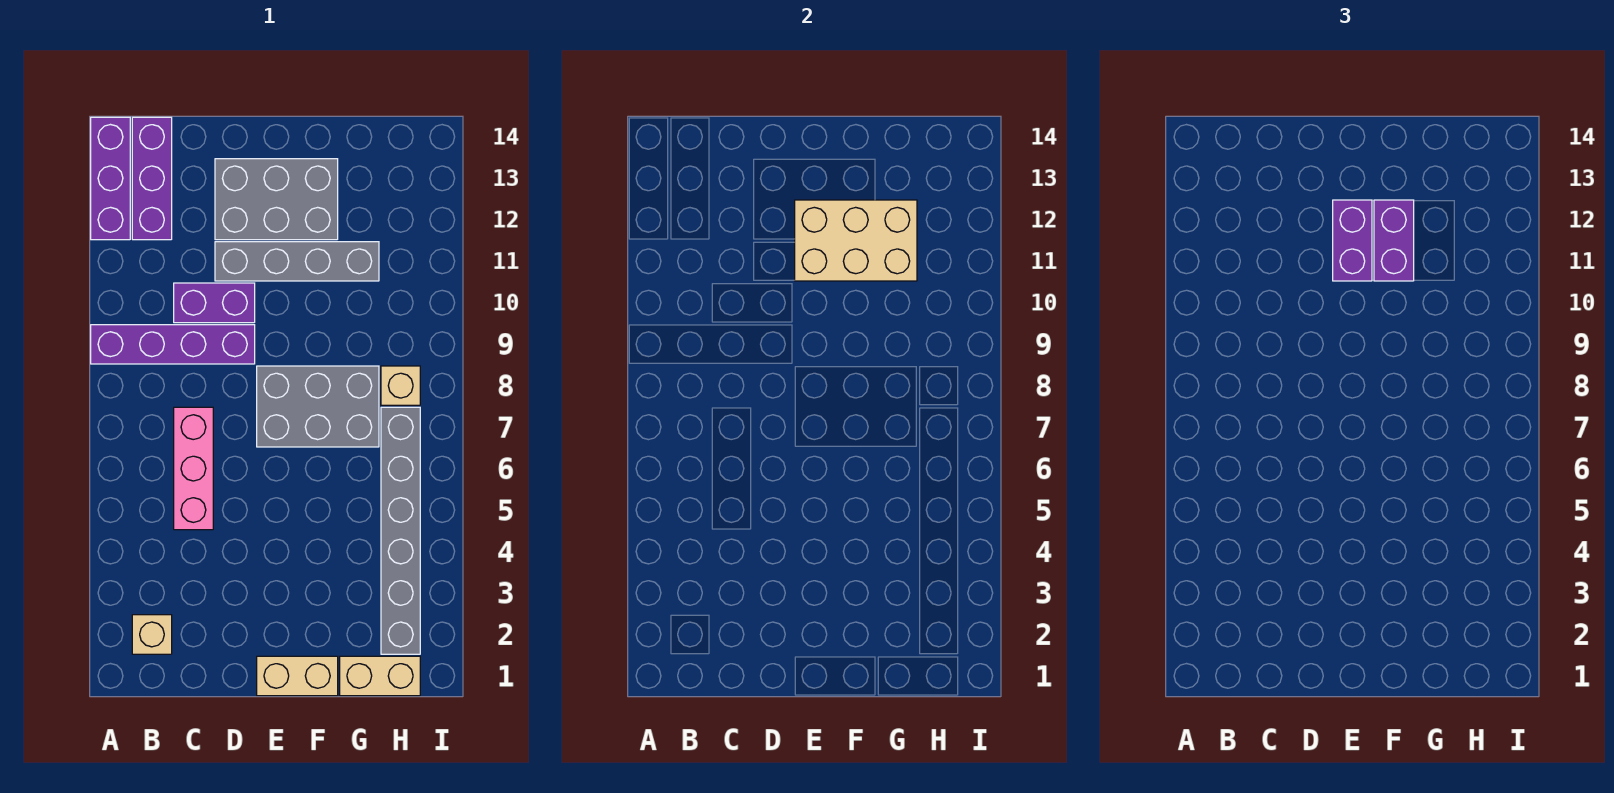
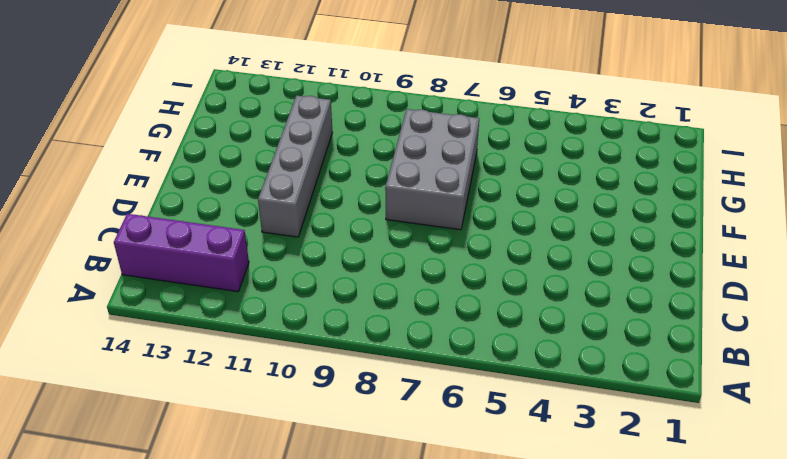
none -> purple 1x4 brick [91,325,255,364]
none -> purple 1x3 brick [91,117,130,240]
none -> tan 1x1 brick [132,615,172,654]

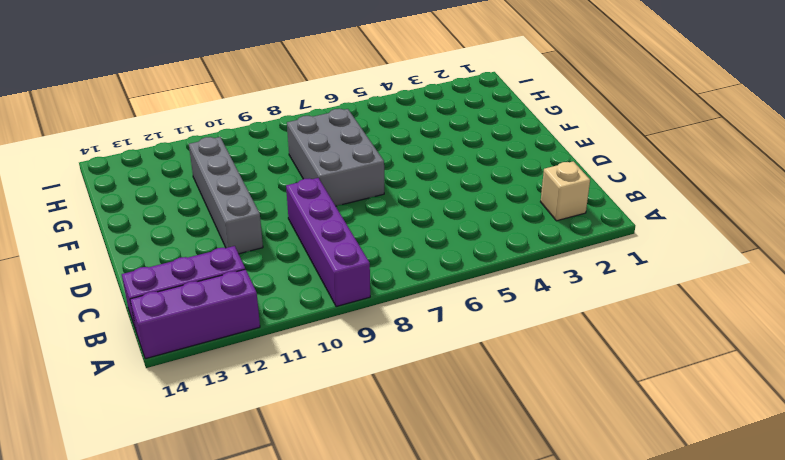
none -> pink 1x3 brick [174,407,213,530]
none -> purple 1x2 brick [174,283,255,323]
none -> grey 2x3 brick [215,159,338,240]

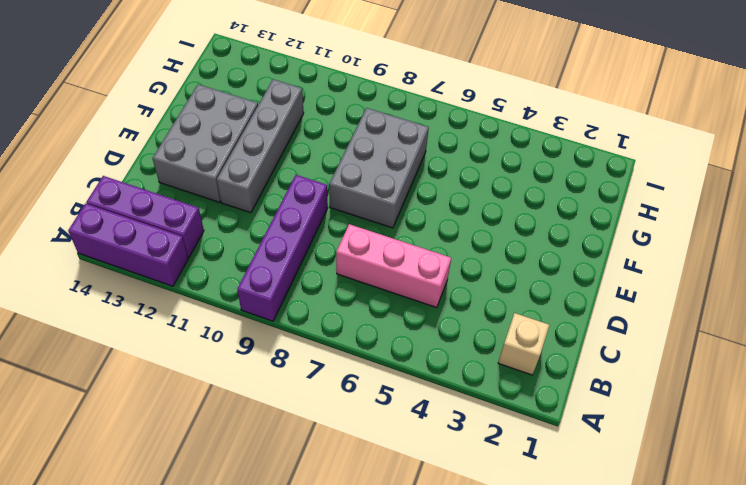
none -> purple 1x2 brick [174,283,255,323]
none -> tan 1x2 brick [257,656,338,696]
none -> tan 1x2 brick [340,656,420,696]

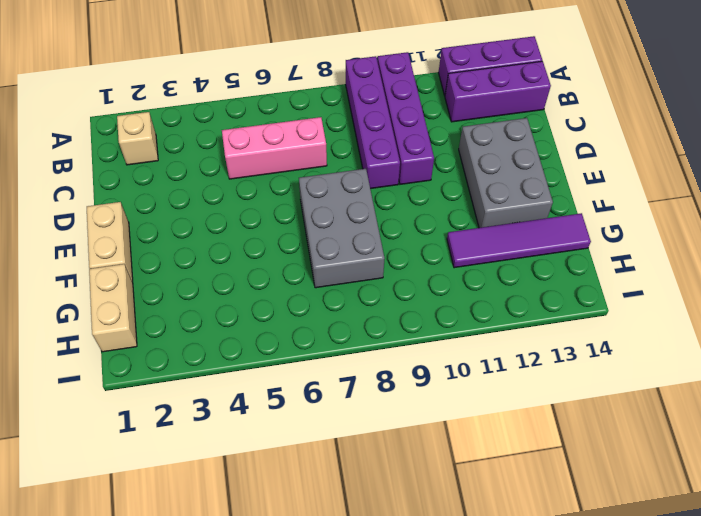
purple 1x4 brick [378,52,434,184] -> purple 1x2 brick [174,283,255,323]
purple 1x4 tile [447,213,591,268] -> grey 1x4 brick [215,242,379,281]
none -> grey 1x6 brick [381,407,420,654]
none -> tan 1x1 brick [381,366,420,405]
none -> tan 2x3 brick [795,200,917,281]

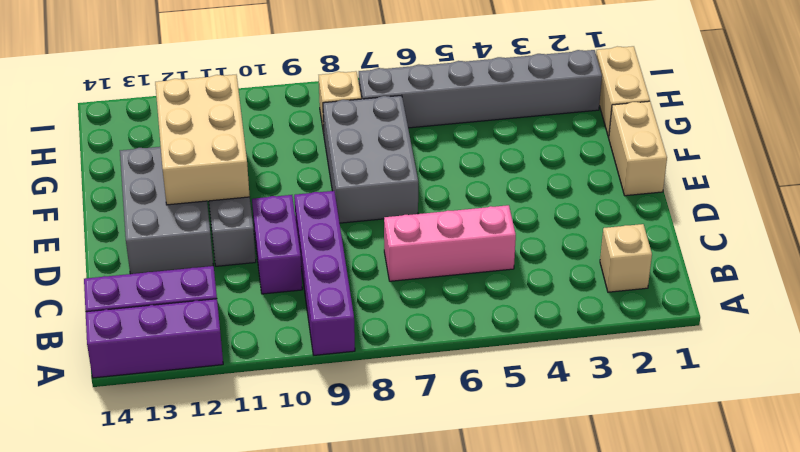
none -> purple 1x2 brick [1333,200,1372,281]
none -> purple 1x2 brick [1374,200,1414,281]

